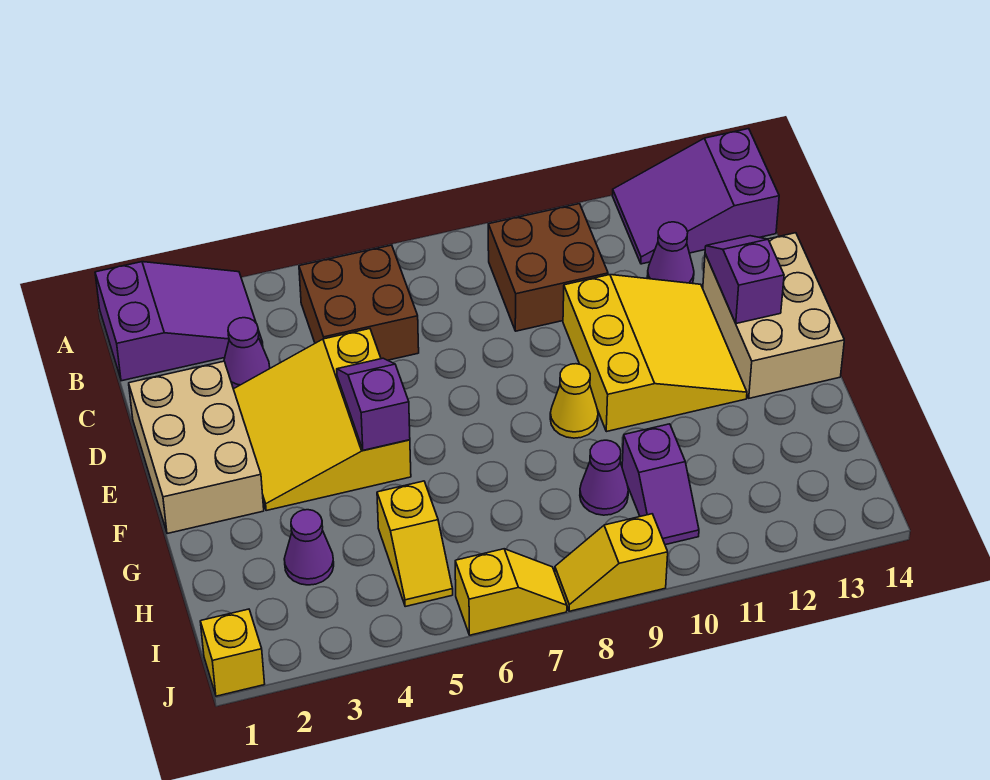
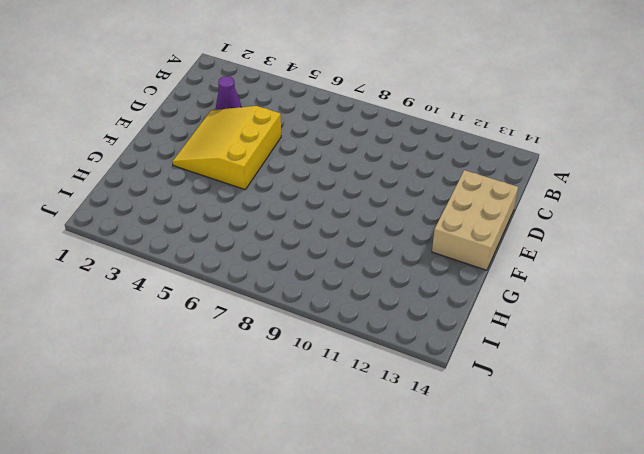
none -> purple 2x3 slope [95,262,263,381]
none -> purple 2x3 slope [612,129,779,264]
none -> brown 2x2 brick [299,245,419,360]

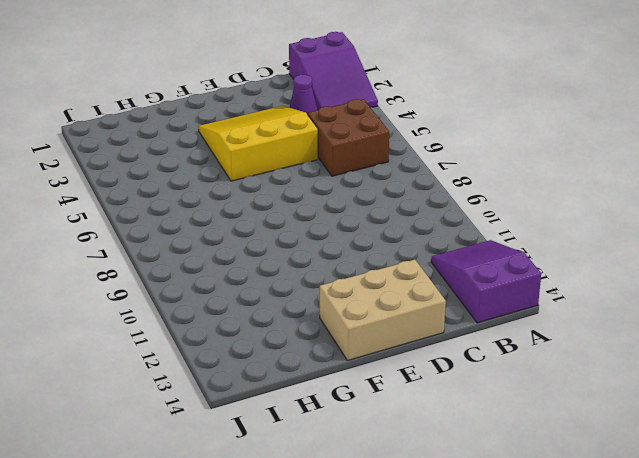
none -> brown 2x2 brick [488,204,608,331]
none -> purple 1x1 cone [647,222,694,283]
none -> tan 2x3 brick [129,361,264,534]

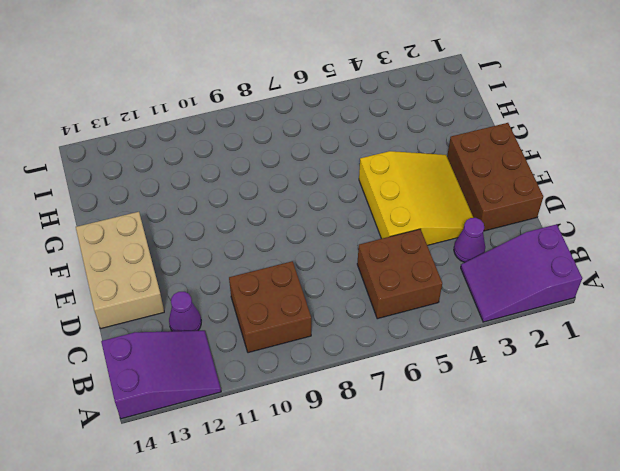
brown 2x3 brick [447,123,543,231] -> tan 2x3 brick [129,361,264,534]
none -> yellow 3x3 slope [563,275,747,432]
none -> yellow 1x1 cone [550,364,598,438]
none -> purple 1x1 cone [284,510,334,585]

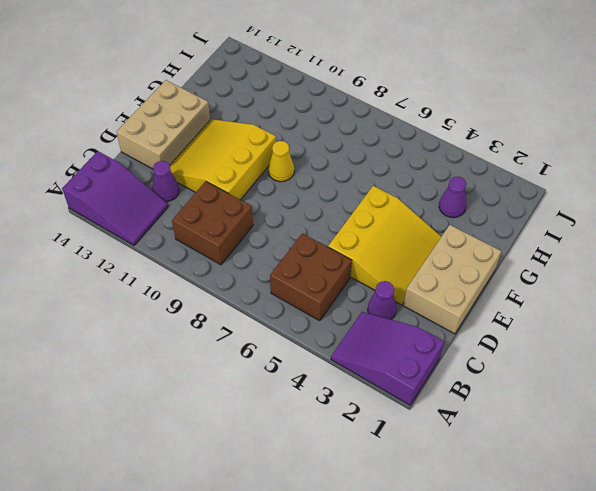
none -> yellow 1x2 slope [377,481,453,607]
none -> purple 1x1 cone [580,440,628,515]
none -> purple 1x2 slope [622,424,699,545]

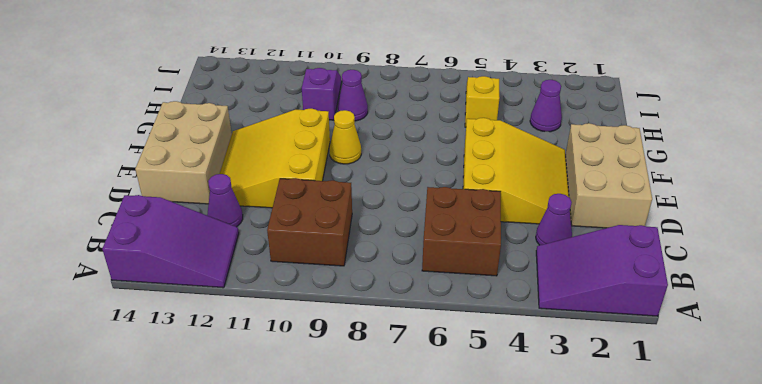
none -> yellow 1x1 brick [200,609,265,696]
none -> yellow 1x2 slope [455,549,567,635]
none -> yellow 1x2 slope [555,514,668,611]

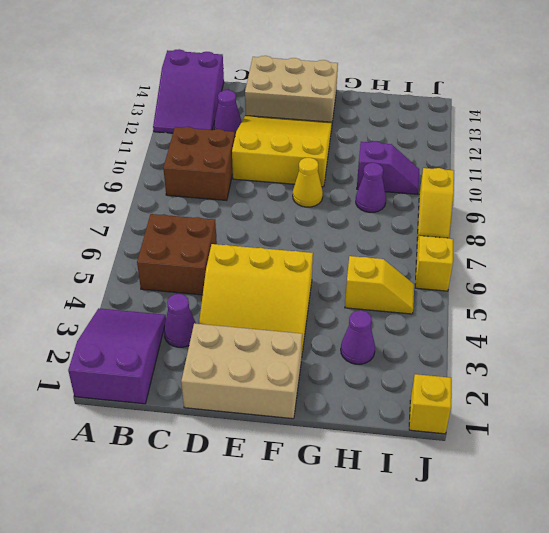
none -> purple 1x2 slope [705,236,784,324]
none -> purple 1x2 slope [337,358,410,450]

